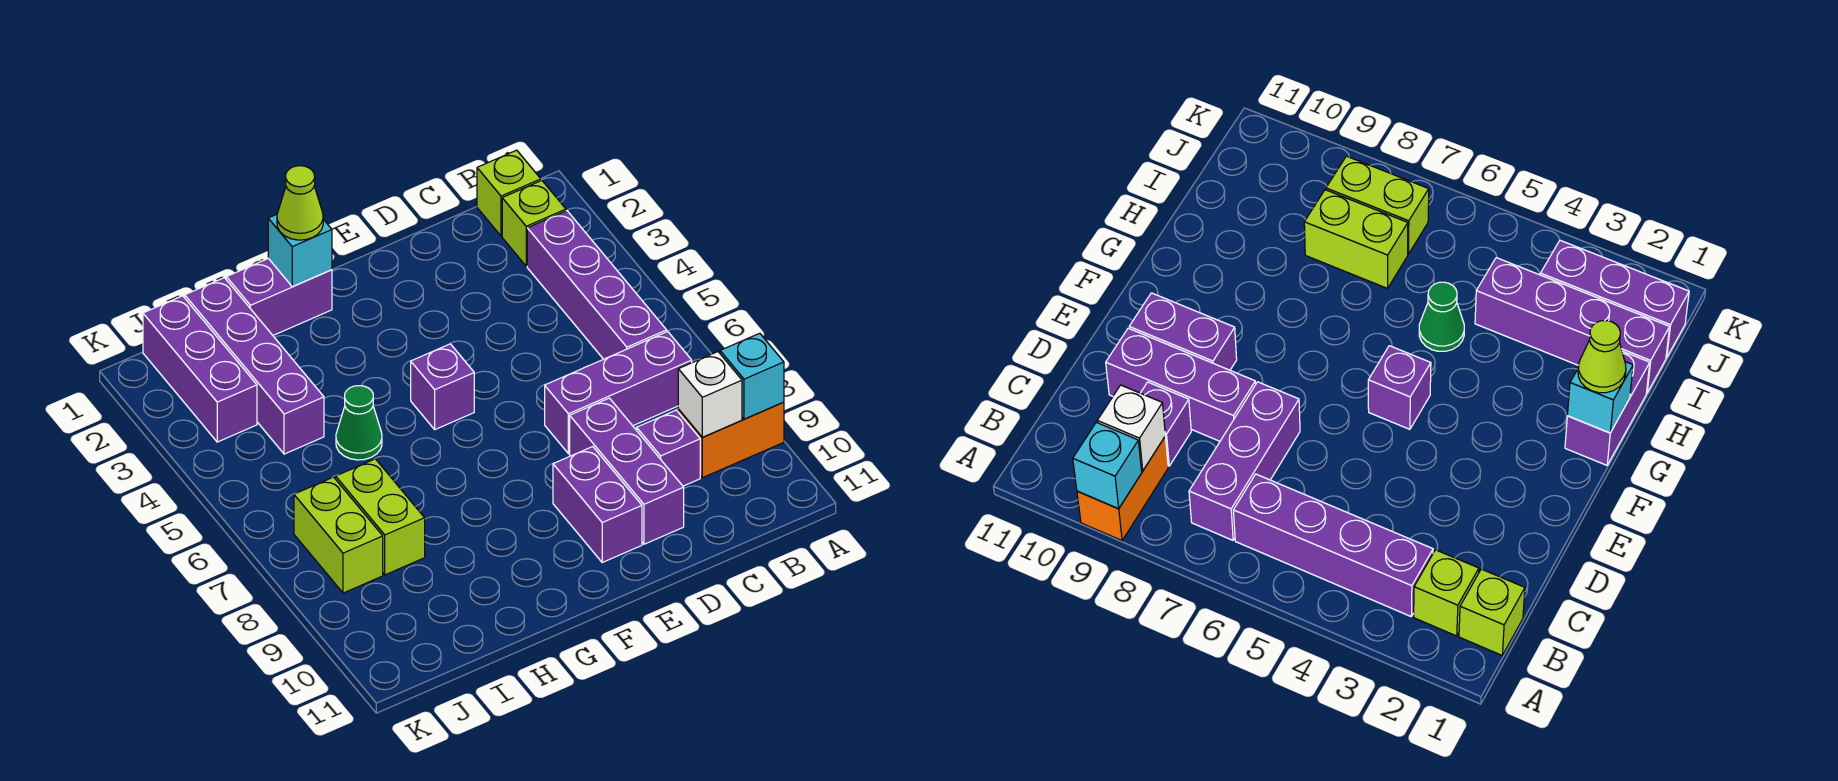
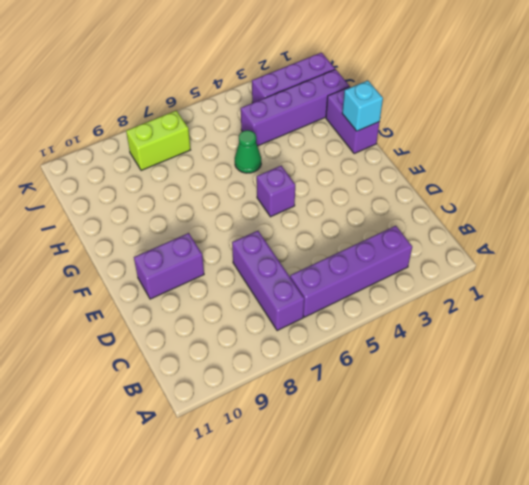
none -> orange 1x2 brick [678,402,784,478]
none -> lime 1x1 brick [477,150,541,236]
none -> lime 1x1 brick [502,181,566,266]

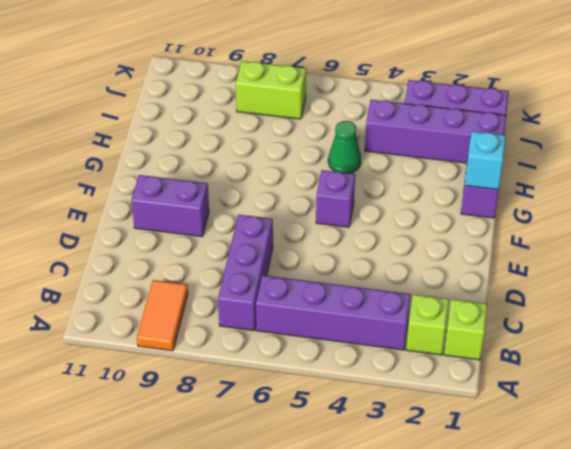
orange 1x2 tile [137,280,188,351] -> orange 1x2 brick [678,402,784,478]
none -> purple 1x1 brick [637,410,700,486]
none -> purple 1x3 brick [570,398,684,544]
none -> lime 1x2 brick [336,459,425,575]

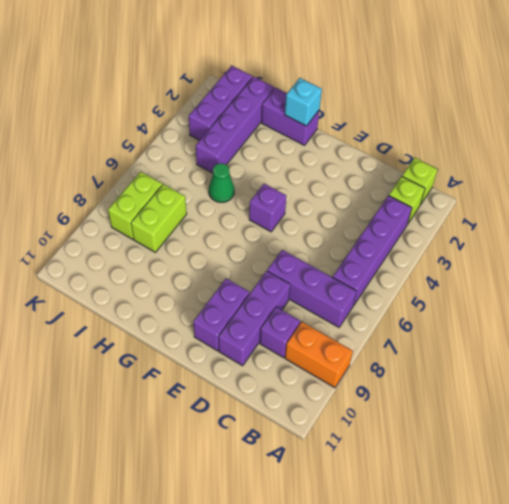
none -> cyan 1x1 brick [720,333,784,419]
none -> white 1x1 brick [678,352,742,437]
none -> lime 1x1 cone [277,166,323,240]

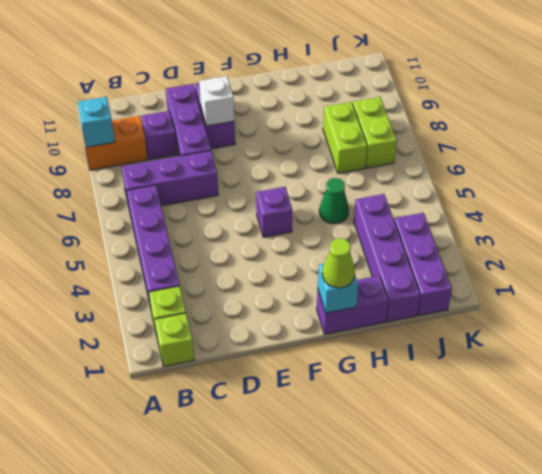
white 1x1 brick [199,76,234,126] -> white 1x1 brick moved to [678,352,742,437]

